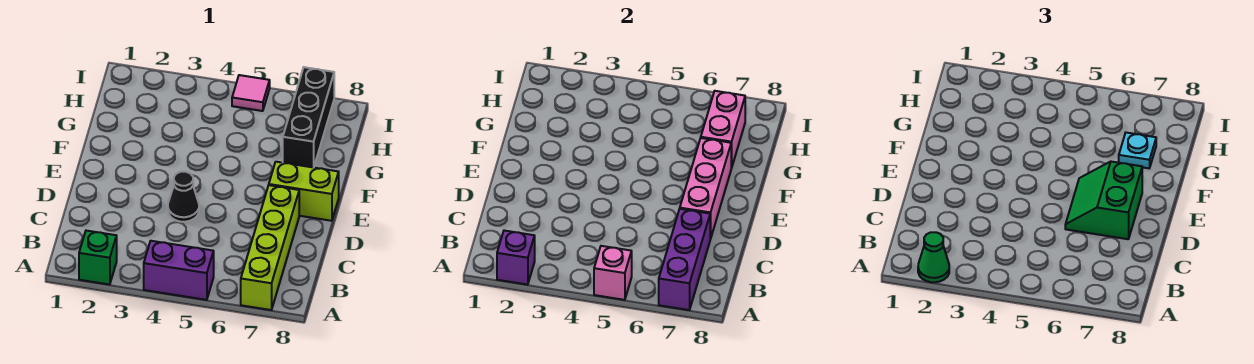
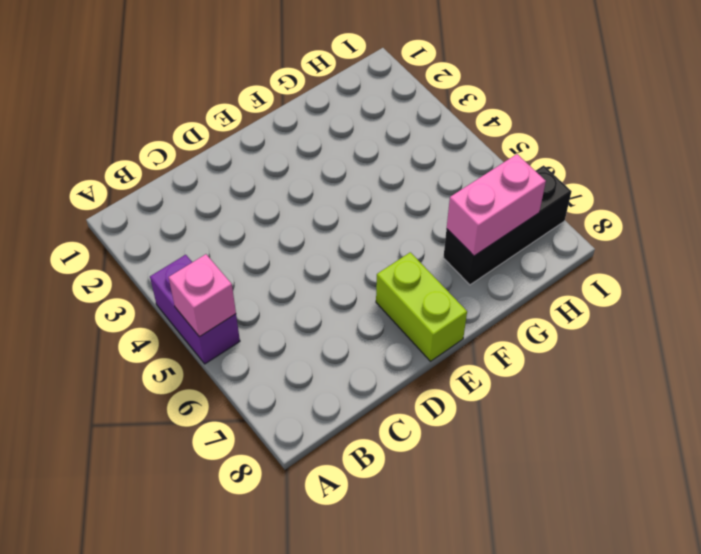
none -> green 1x1 brick [79,231,117,285]
none -> lime 1x4 brick [241,185,299,310]
none -> black 1x1 cone [168,172,199,222]

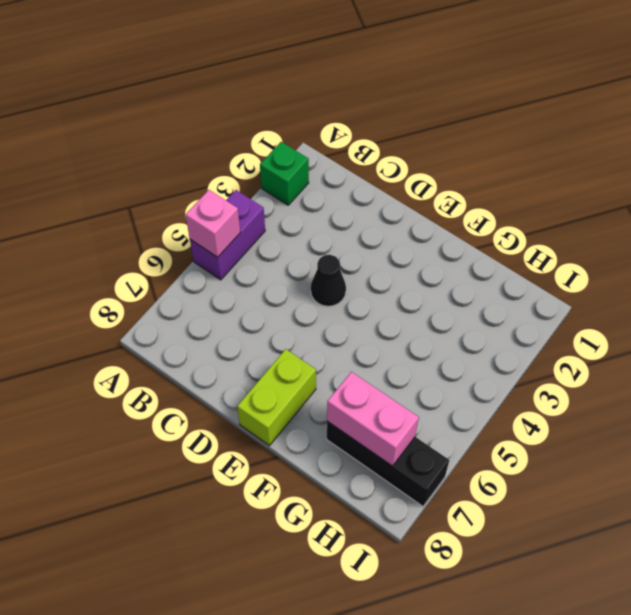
none -> lime 1x4 brick [241,185,299,310]
none -> pink 1x1 tile [232,75,270,111]
none -> purple 1x1 brick [497,231,535,285]

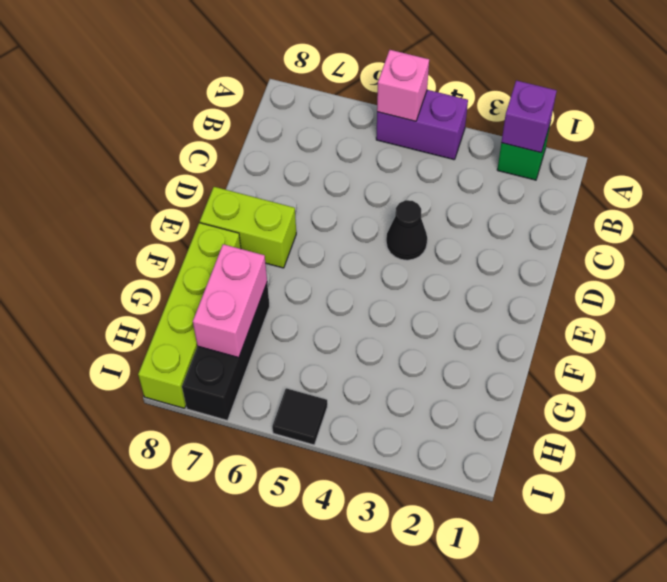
lime 1x4 brick [138,223,241,408] -> lime 1x4 brick moved to [241,185,299,310]
black 1x1 tile [272,388,327,445] -> pink 1x1 tile [232,75,270,111]
none -> purple 1x3 brick [659,209,710,310]
none -> pink 1x3 brick [680,138,731,239]
none -> green 1x1 cone [918,232,949,282]

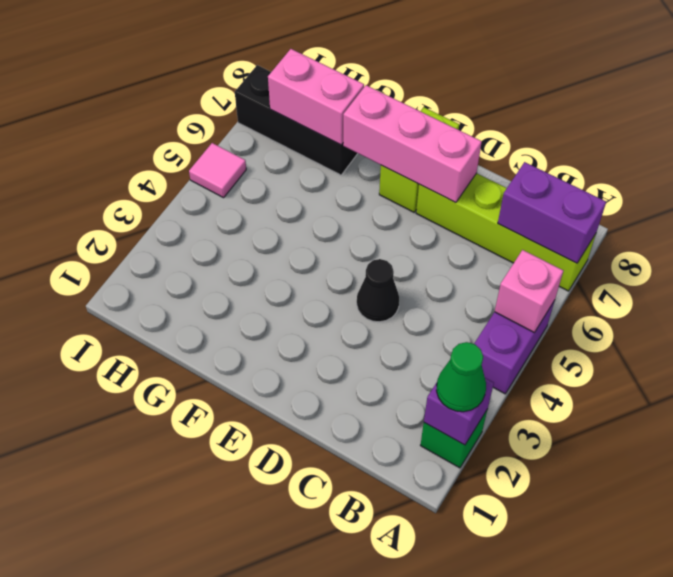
purple 1x2 brick [498,162,606,263] -> purple 1x3 brick [659,209,710,310]
none -> green 2x2 slope [1065,162,1142,239]
none -> cyan 1x1 plate [1119,133,1156,168]

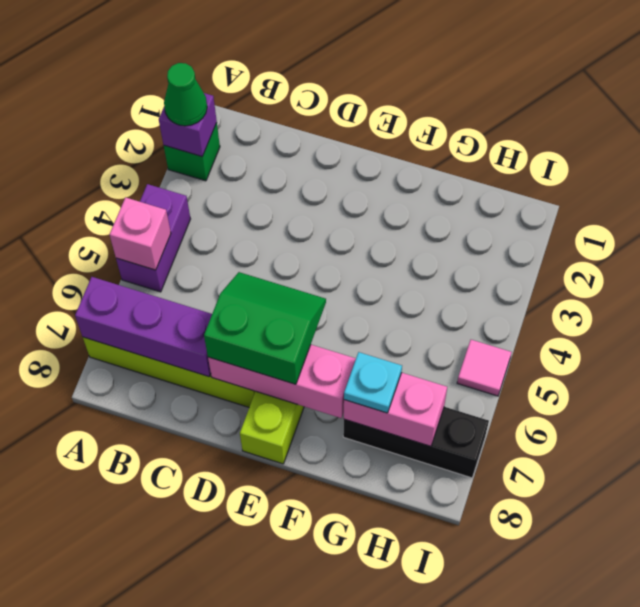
none -> black 1x1 cone [168,172,199,222]

